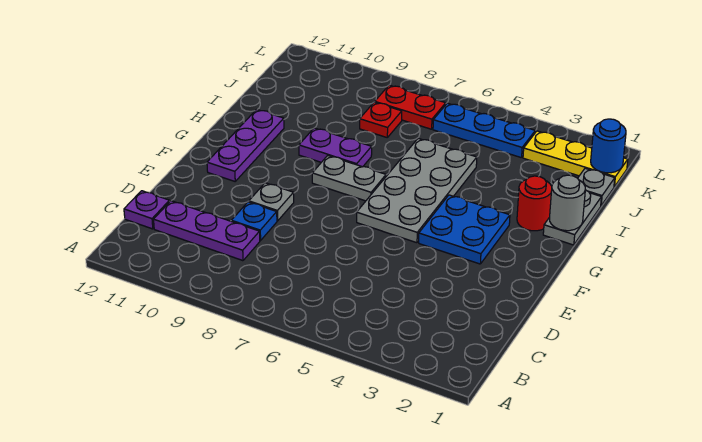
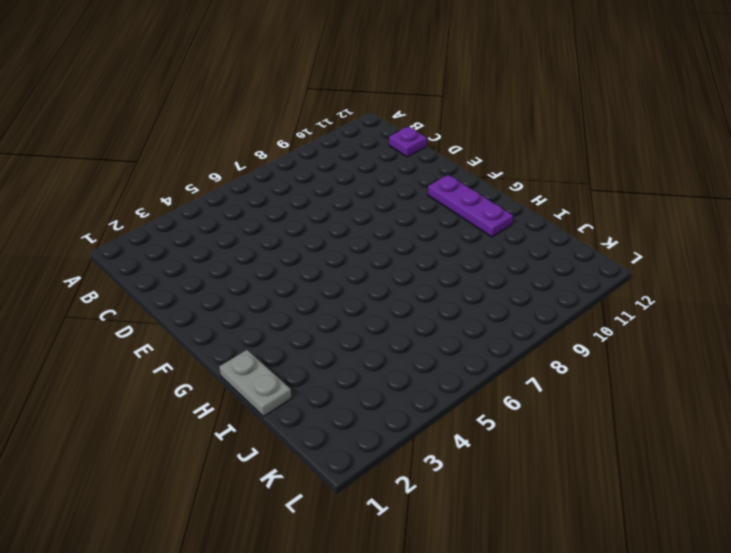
none -> purple 1x3 plate [154,201,260,261]
none -> blue 1x1 plate [231,202,277,240]
none -> grey 1x1 plate [249,183,294,221]

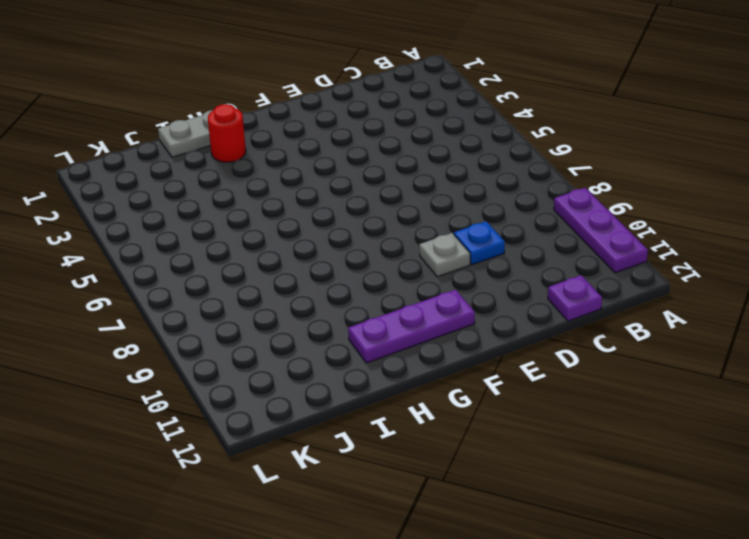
purple 1x3 plate [554,188,648,273] -> purple 1x3 plate moved to [154,201,260,261]
none -> blue 2x2 plate [419,195,510,264]
none -> grey 2x4 plate [357,138,477,243]
none -> grey 1x2 plate [312,156,386,201]

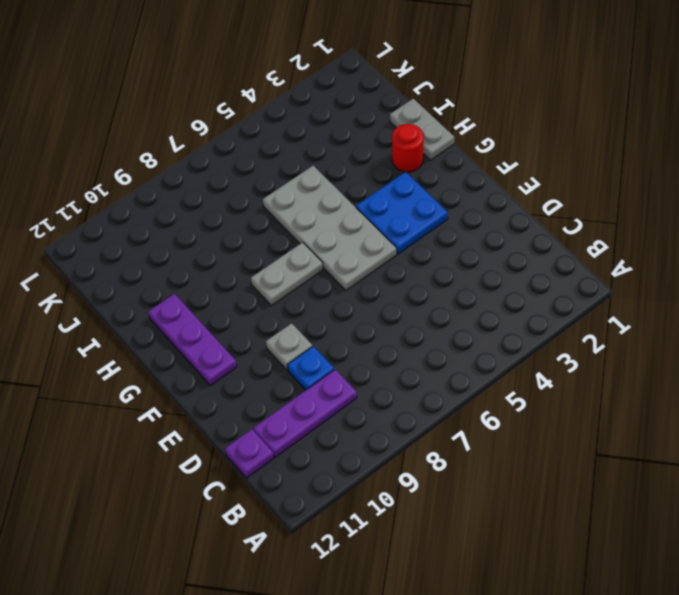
none -> purple 1x2 plate [299,128,372,167]
none -> grey 1x1 plate [578,168,615,205]
none -> red 1x1 plate [360,102,402,137]

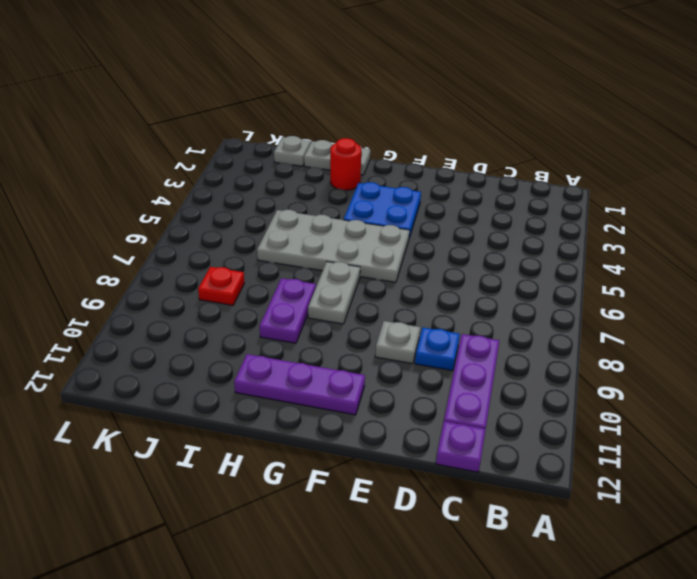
none -> yellow 1x3 plate [523,131,628,187]
none -> blue 1x3 plate [433,103,535,158]
none -> red 1x2 plate [375,85,446,129]

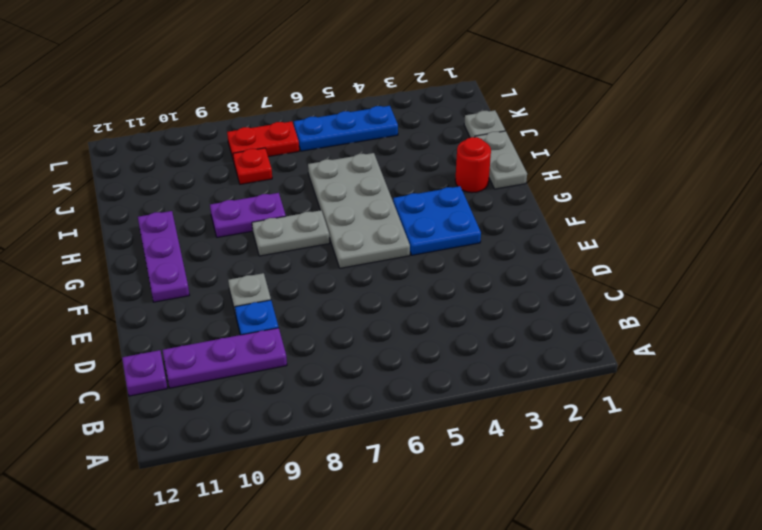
none -> yellow 1x3 plate [523,131,628,187]
none -> grey 1x1 round brick [550,175,585,231]
none -> blue 1x1 round brick [591,119,626,173]

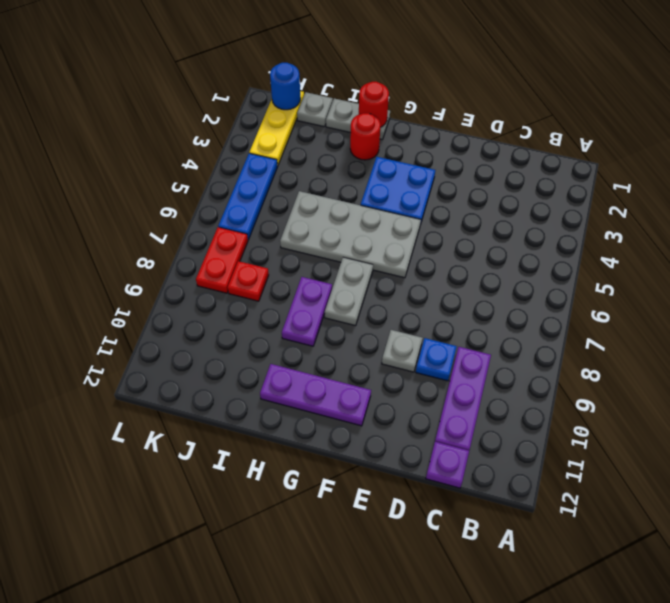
red 1x1 round brick [359,82,389,127] -> grey 1x1 round brick [550,175,585,231]

